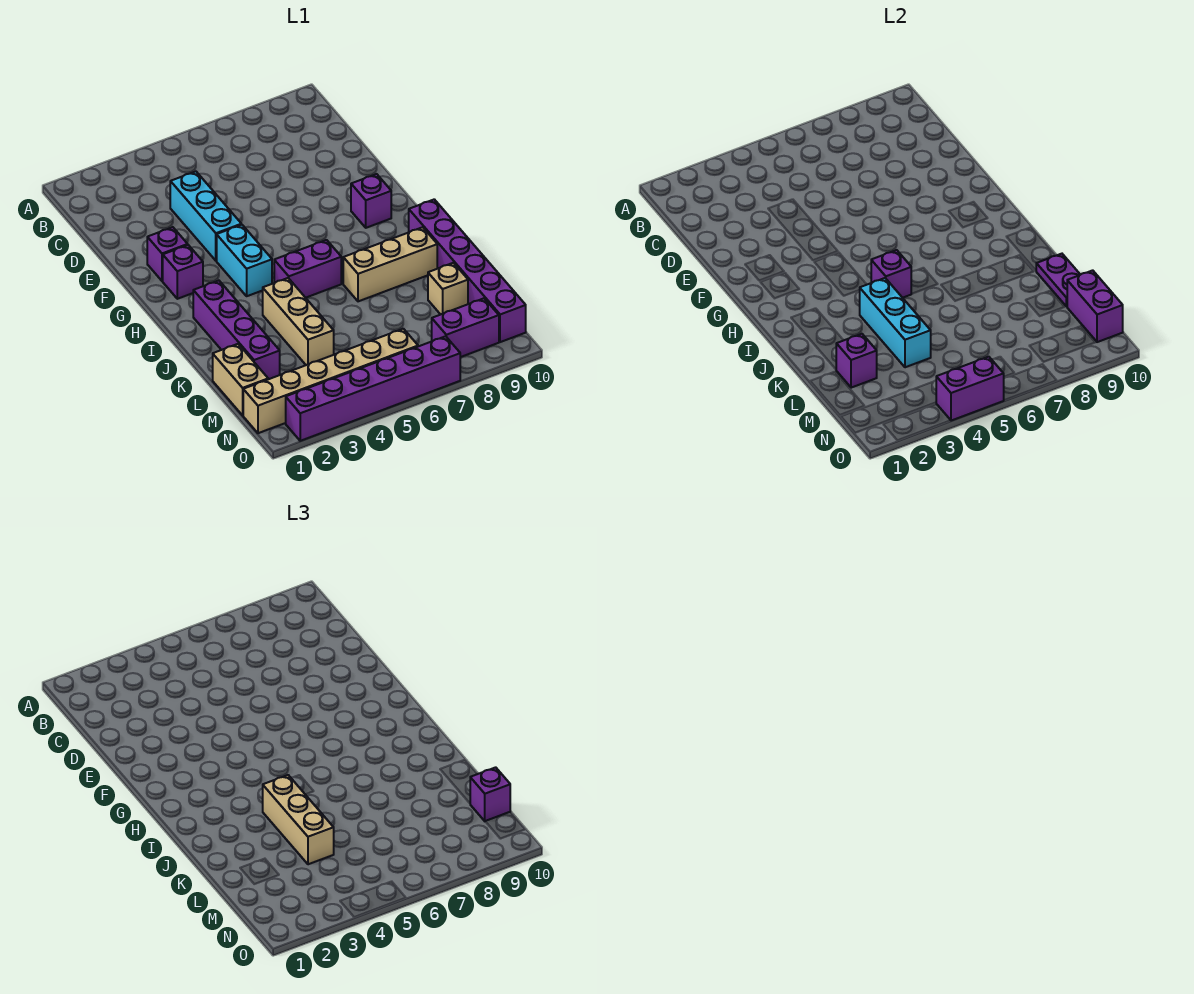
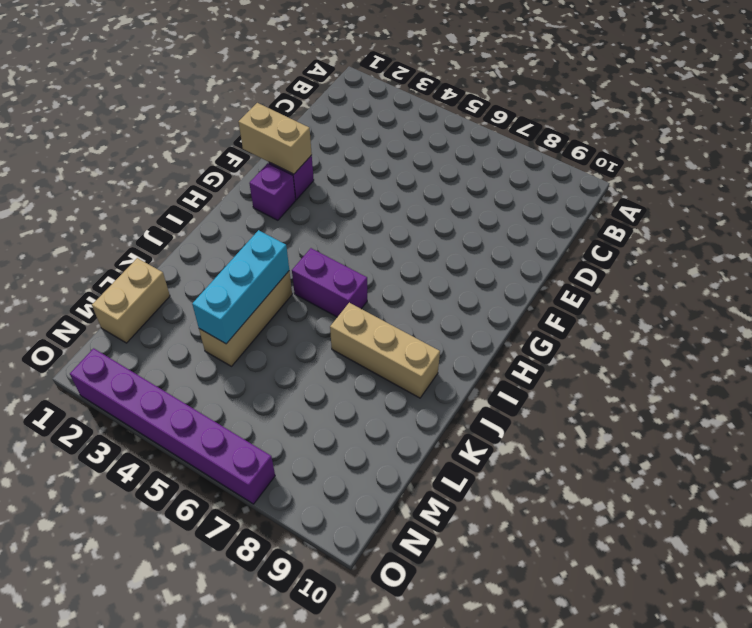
tan 1x2 brick [239,103,312,174] -> none
none -> cyan 1x3 brick [170,171,241,261]
none -> cyan 1x2 brick [217,225,272,296]
none -> purple 1x1 brick [351,174,391,228]

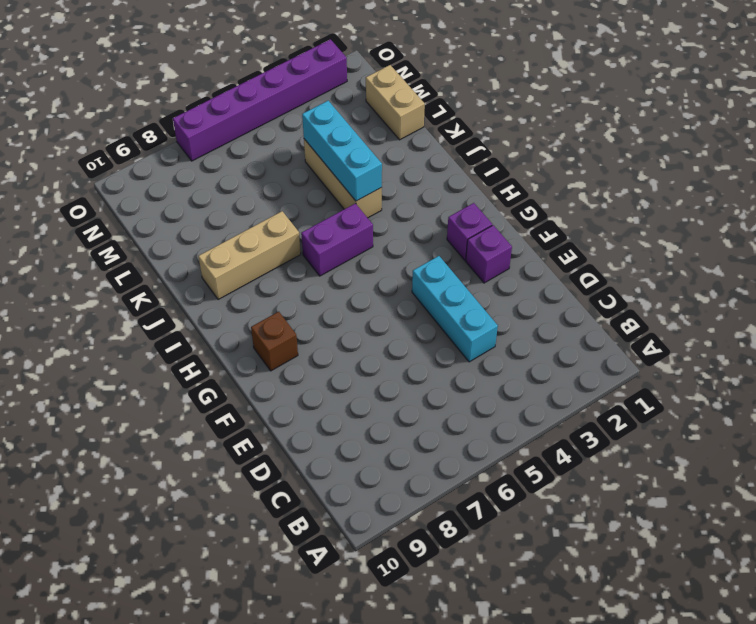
brown 1x1 brick [251,312,298,371] -> purple 1x1 brick [351,174,391,228]
none -> cyan 1x2 brick [217,225,272,296]
none -> purple 1x4 brick [193,281,280,379]
none -> purple 1x6 brick [409,199,526,342]

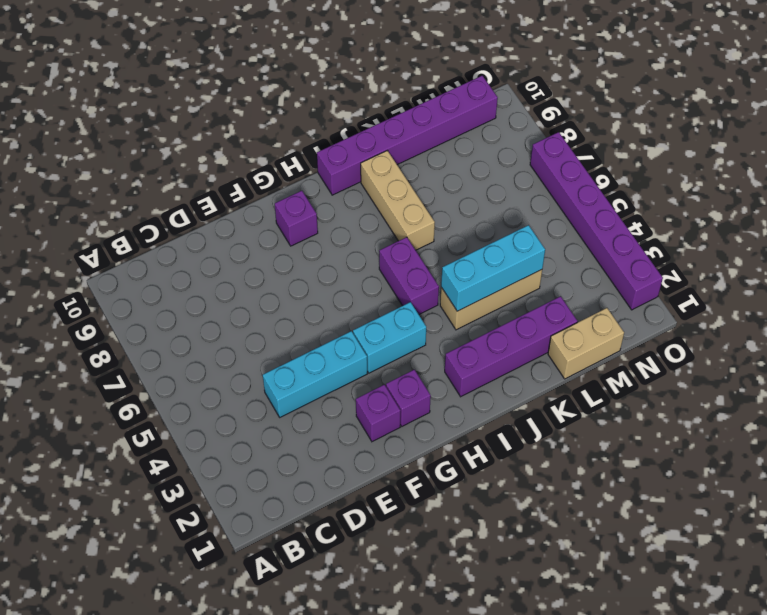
none -> tan 1x1 brick [428,263,468,315]
none -> tan 1x6 brick [243,329,418,433]
none -> purple 1x2 brick [432,298,499,357]

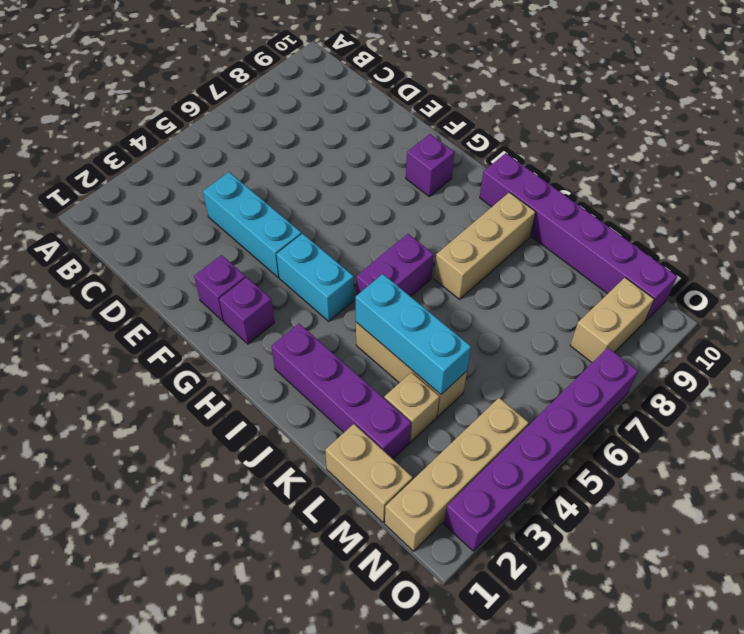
tan 1x1 brick [384,372,440,442] -> tan 1x1 brick moved to [428,263,468,315]
tan 1x4 brick [385,398,529,551] -> tan 1x6 brick [243,329,418,433]
tan 1x2 brick [570,278,654,362] -> purple 1x2 brick [432,298,499,357]
none -> purple 1x1 brick [871,250,911,298]
none -> purple 1x2 plate [1036,254,1080,307]
none -> purple 1x1 brick [836,334,877,388]

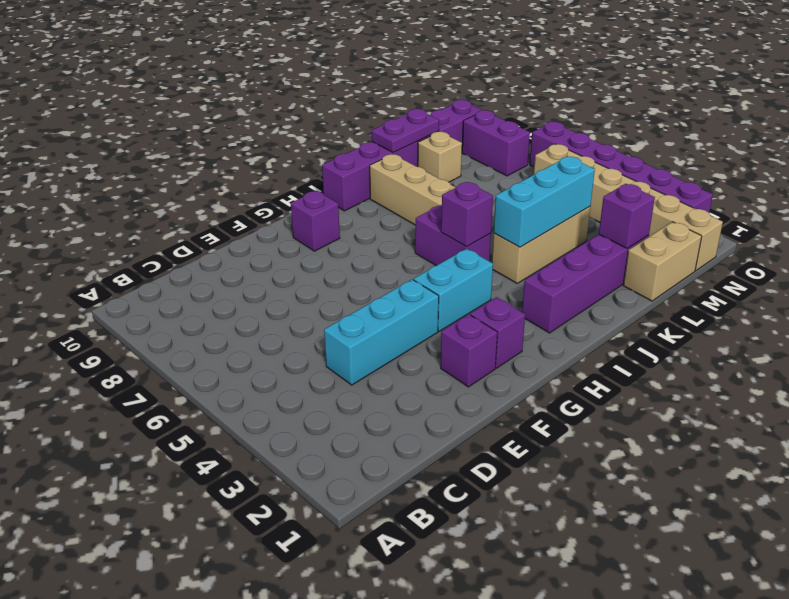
none -> purple 1x2 brick [1067,270,1123,342]
none -> purple 1x2 brick [936,357,1004,421]
none -> tan 1x3 brick [263,775,334,864]

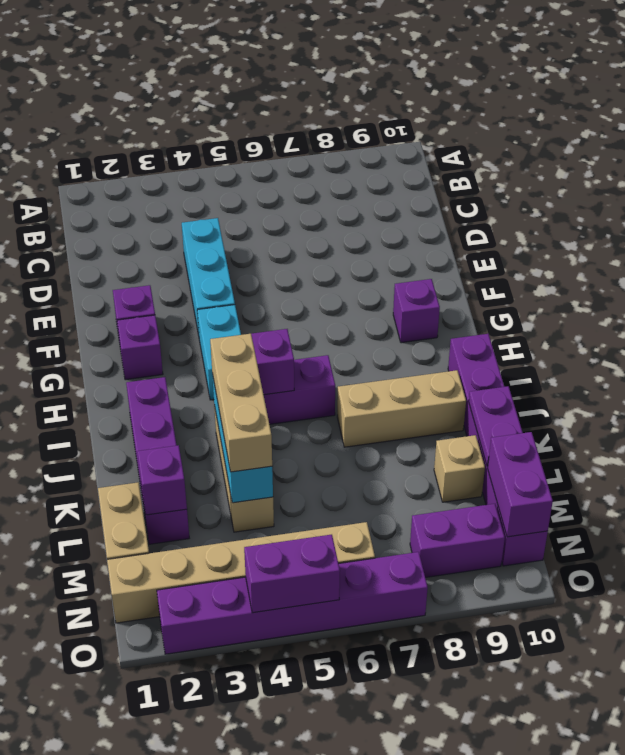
none -> purple 1x1 brick [470,767,510,821]

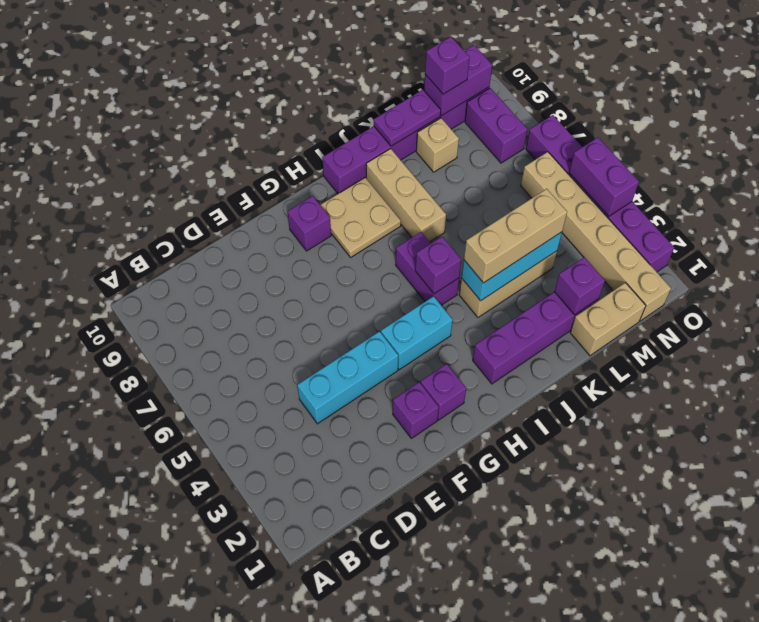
tan 2x2 plate [321,178,401,257] -> none

